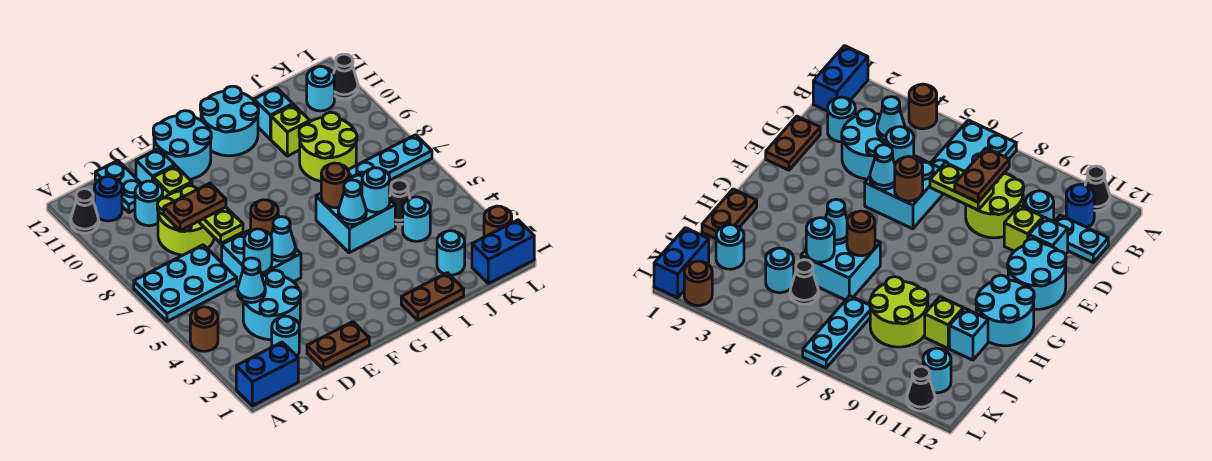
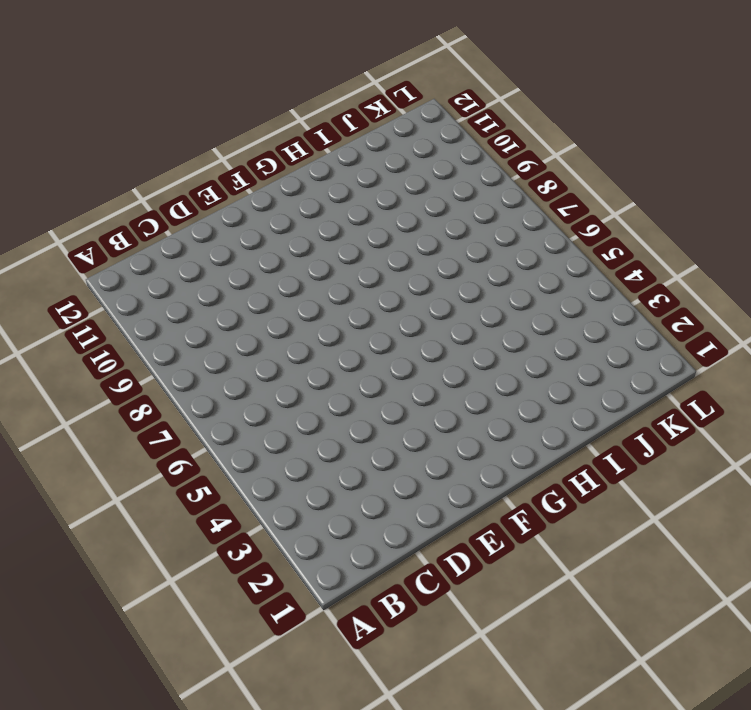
none -> blue 1x2 brick [236,342,298,406]
none -> brown 1x1 round brick [190,307,218,351]
none -> cyan 2x3 plate [134,245,237,321]
none -> black 1x1 cone [71,189,99,233]

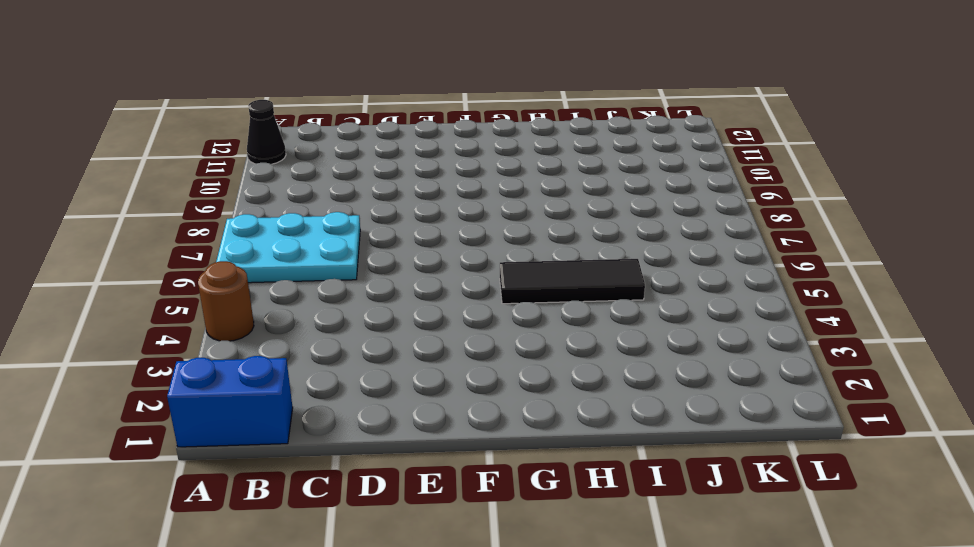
black 1x3 tile [500,259,645,304] -> cyan 2x2 brick [316,172,395,253]
none -> blue 1x1 round brick [94,176,122,221]
none -> cyan 1x1 round brick [272,316,299,356]
none -> cyan 2x2 round brick [243,270,301,340]
none -> lime 2x2 round brick [157,186,214,255]

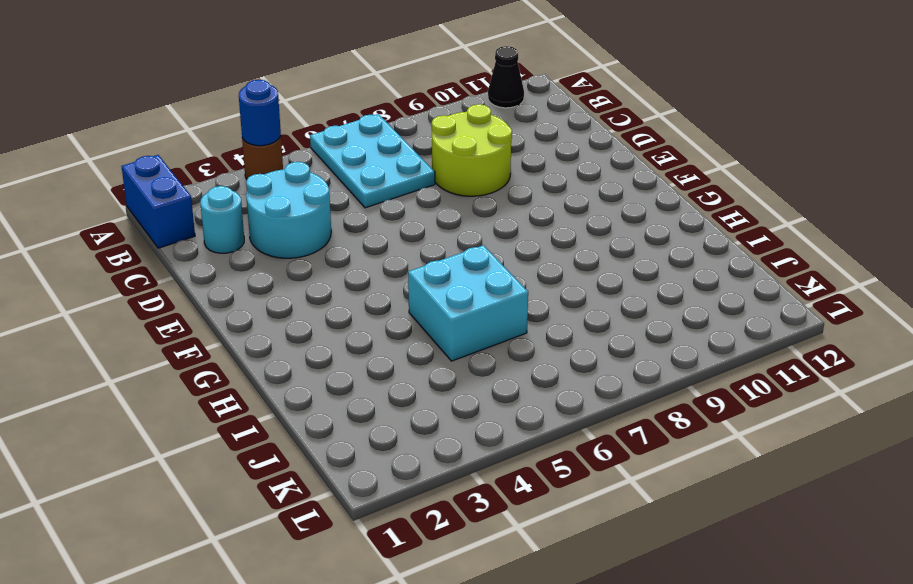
blue 1x1 round brick [239,80,281,146] -> blue 1x1 round brick moved to [94,176,122,221]
none -> cyan 1x1 round brick [135,181,163,226]
none -> cyan 1x2 plate [95,160,141,212]
none -> brown 1x2 plate [307,322,369,369]
none -> cyan 2x2 brick [222,230,301,285]

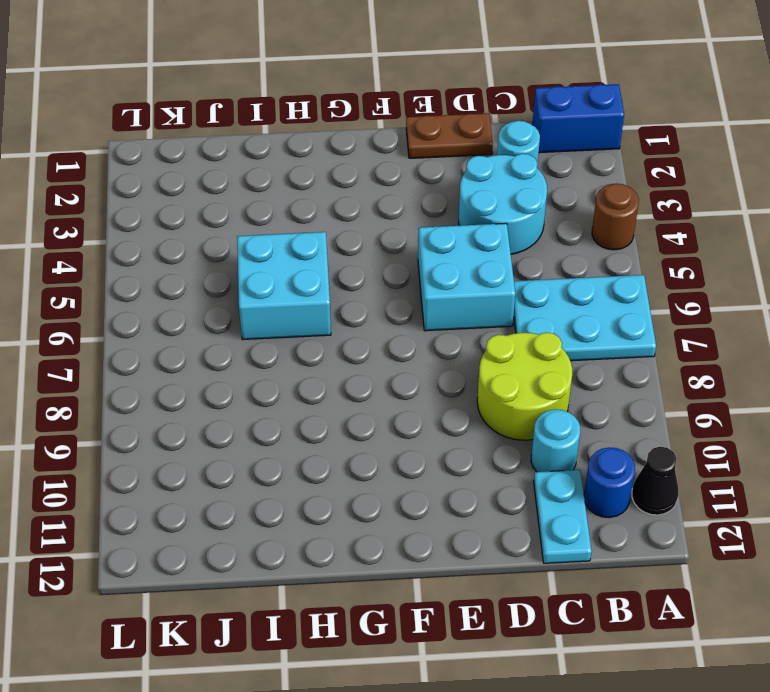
none -> lime 1x1 brick [153,166,192,198]
none -> cyan 1x1 brick [136,149,175,183]
none -> cyan 2x2 round brick [153,111,211,179]
none -> cyan 2x2 round brick [200,86,259,156]

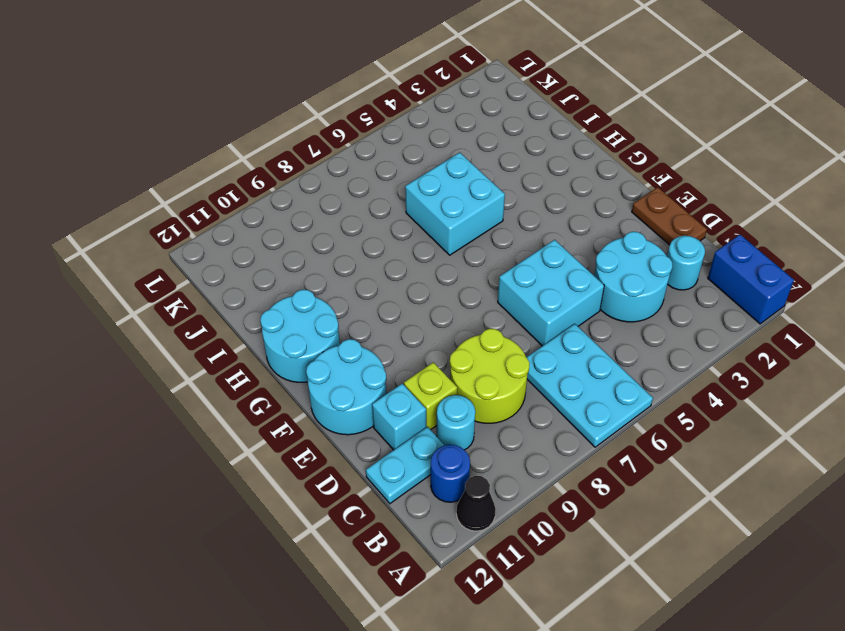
none -> brown 1x1 round brick [190,307,218,351]
none -> brown 1x2 plate [401,273,464,320]
none -> lime 2x2 round brick [299,112,357,181]
none -> lime 1x1 brick [271,105,310,156]

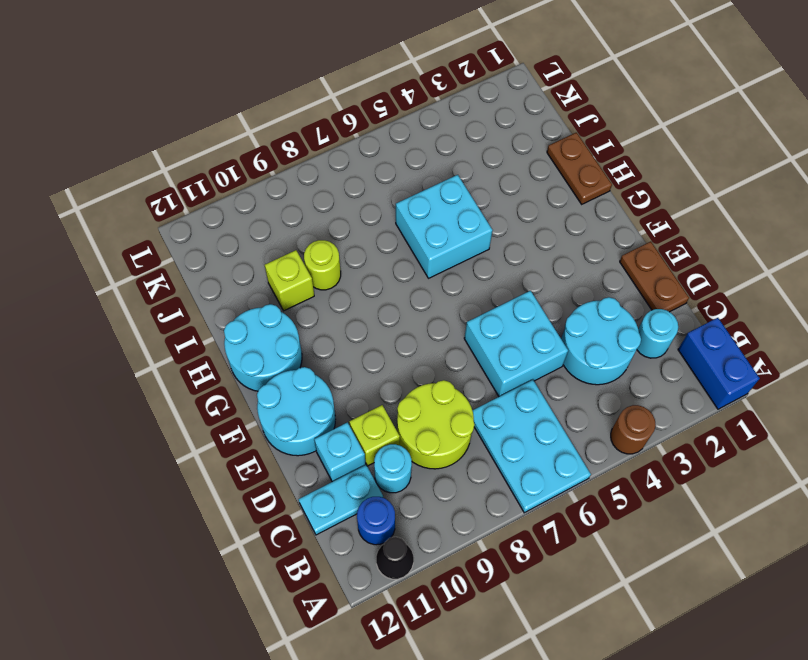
lime 1x1 round brick [304,240,341,290] -> lime 2x2 round brick [299,112,357,181]
none -> cyan 1x1 brick [254,88,293,139]
none -> cyan 1x1 round brick [437,231,465,275]
none -> cyan 1x1 round brick [403,197,430,241]
none -> black 1x1 cone [390,180,410,224]

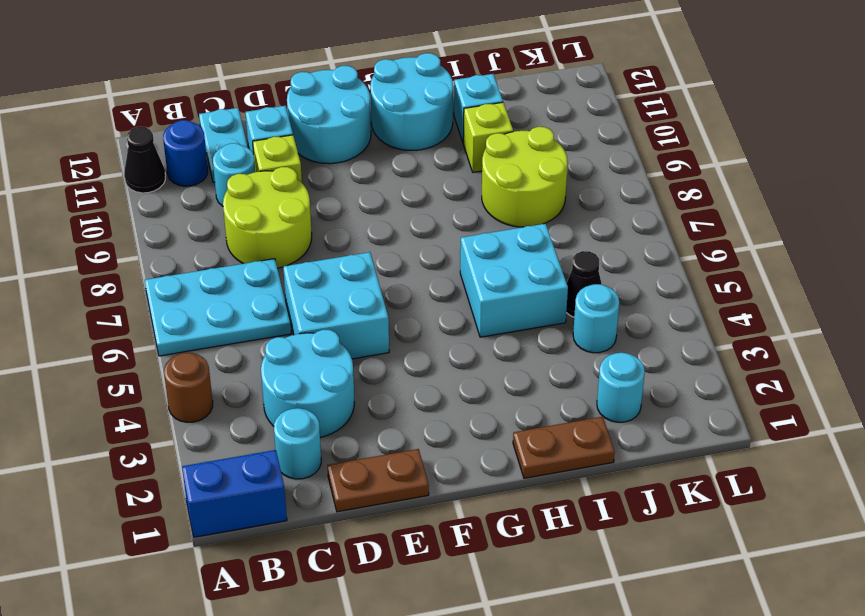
none -> cyan 1x3 plate [348,135,432,180]
none -> blue 1x2 brick [472,220,534,284]
none -> cyan 1x1 round brick [307,66,334,111]
none -> brown 1x1 round brick [484,206,512,237]

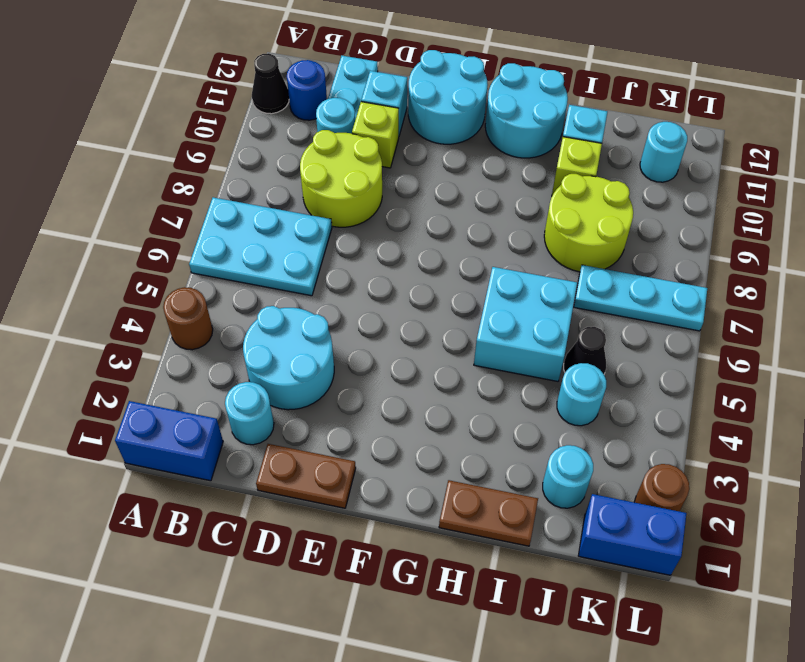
none -> cyan 2x2 brick [222,230,301,285]
none -> black 1x1 cone [334,54,358,99]
none -> cyan 1x1 cone [238,258,265,303]
none -> cyan 1x1 round brick [244,229,272,273]

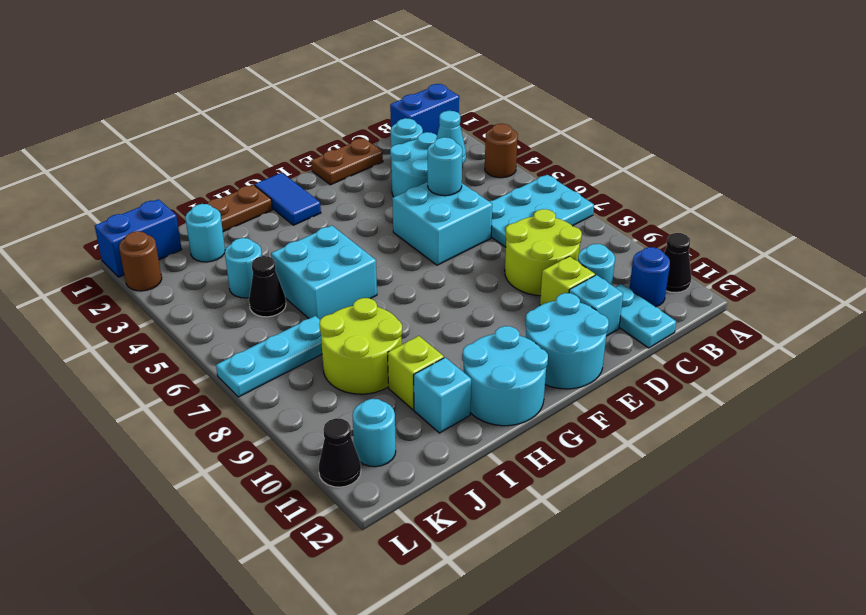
blue 1x2 tile [255,173,321,225] -> none
none -> lime 1x2 plate [198,207,243,243]
none -> cyan 1x1 cone [271,217,295,261]
none -> brown 1x1 round brick [251,200,278,235]
none -> cyan 1x1 cone [338,180,366,225]

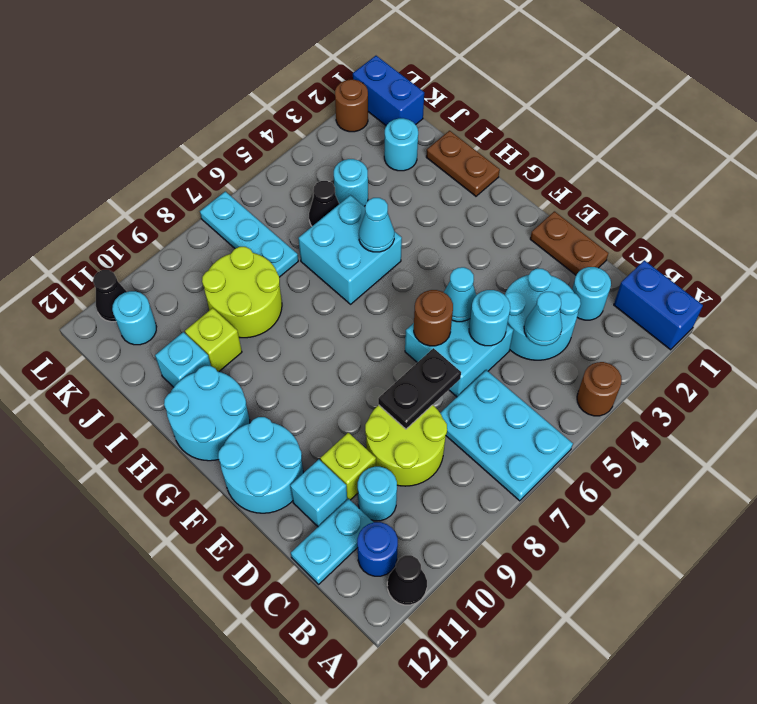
black 1x2 plate [378,348,461,429] -> lime 1x2 plate [198,207,243,243]
none -> brown 1x1 round brick [321,163,349,208]
none -> cyan 1x1 round brick [362,168,390,212]
none -> brown 1x2 plate [164,183,226,231]

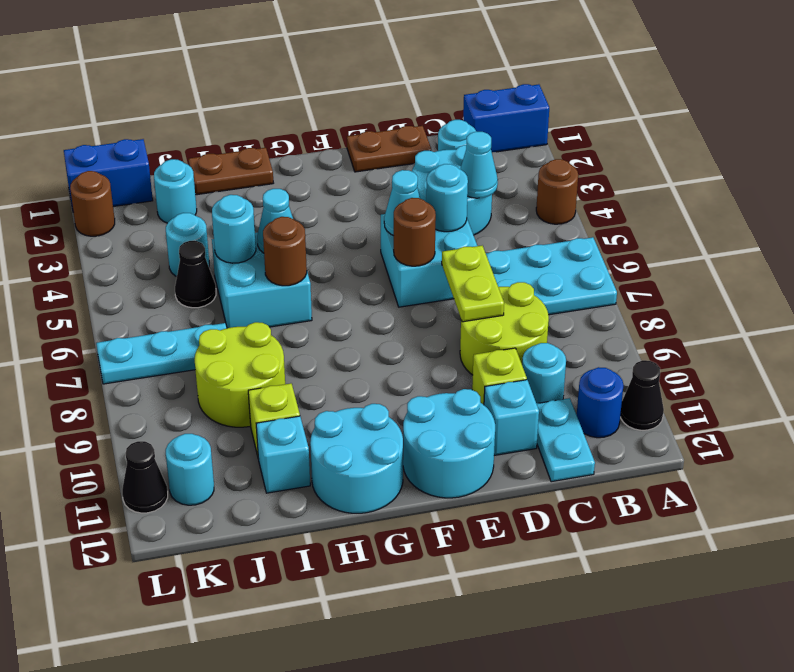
none -> brown 1x2 plate [164,183,226,231]

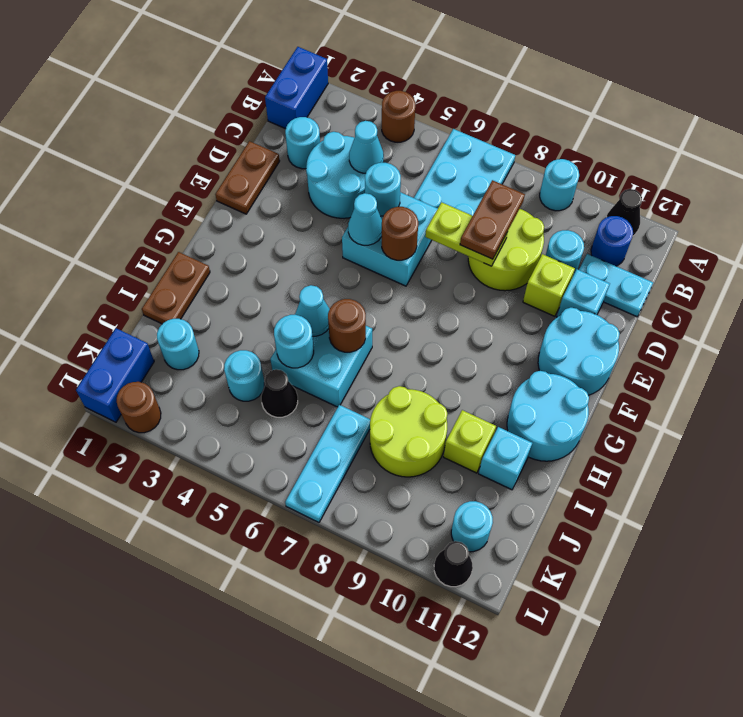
cyan 1x1 round brick [540,159,579,211] -> none

